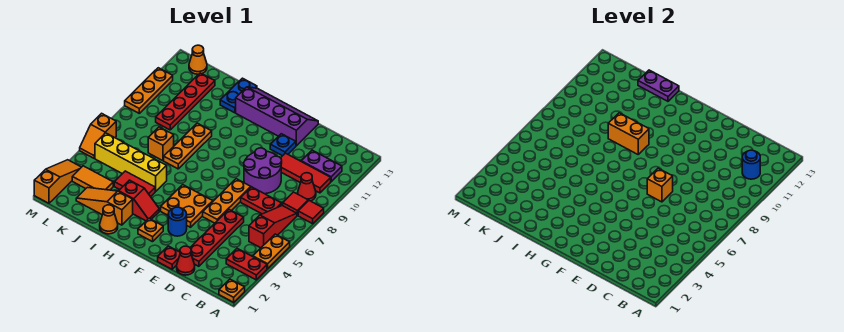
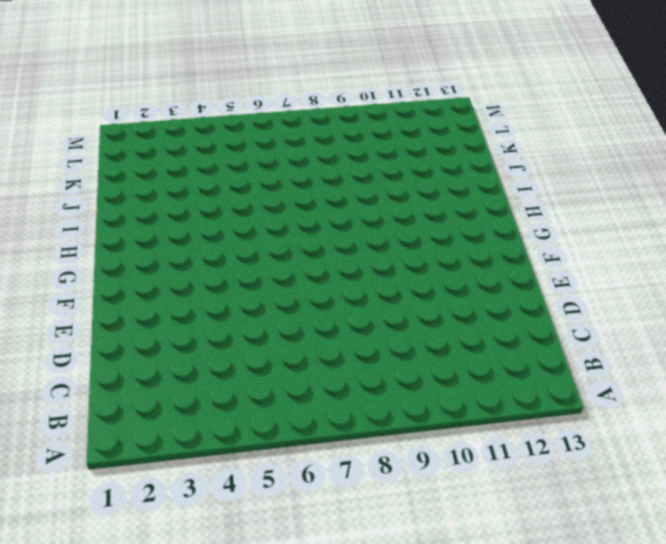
none -> orange 1x1 plate [219,279,245,302]
none -> red 1x2 plate [226,248,267,280]
none -> orange 1x2 plate [253,234,290,269]
none -> red 1x1 tile [298,201,324,224]

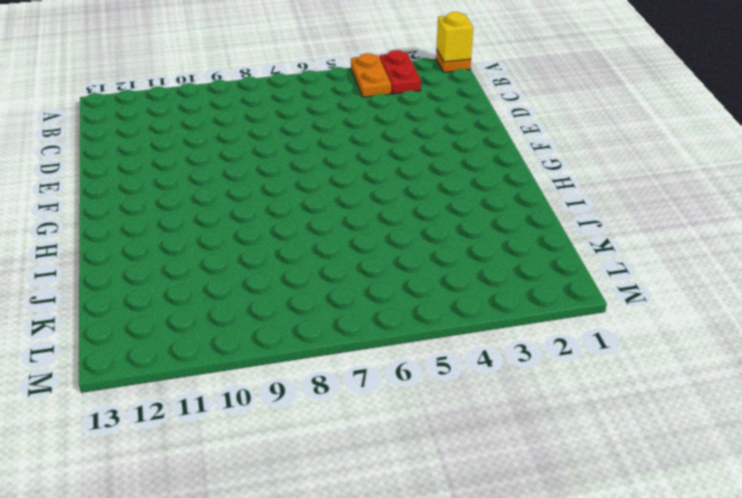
yellow 1x1 brick [437,12,473,62] -> none
orange 1x2 plate [351,53,391,97] -> orange 1x2 plate turned to [253,234,290,269]
none -> red 1x1 tile [298,201,324,224]
none -> red 1x3 slope [249,205,297,248]
none -> red 1x1 tile [283,192,308,215]
none -> red 1x1 cone [298,173,316,201]

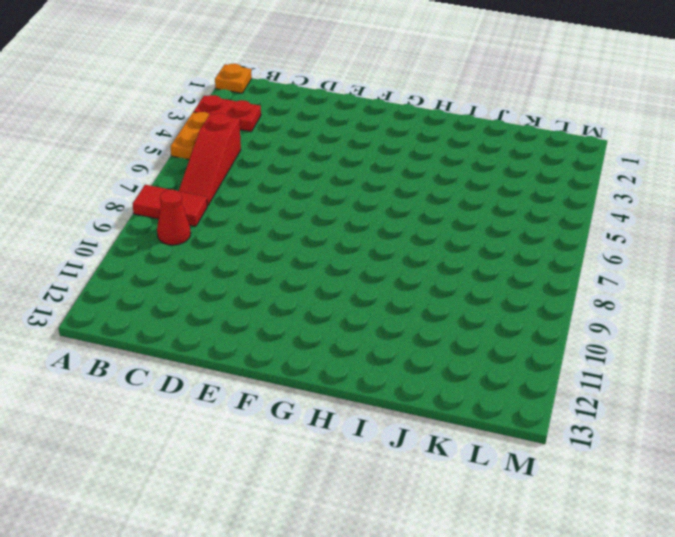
none -> red 1x3 tile [281,153,331,193]
none -> purple 1x2 plate [301,150,342,182]
none -> red 1x2 plate [241,187,281,214]
none -> red 1x1 cone [177,246,195,275]

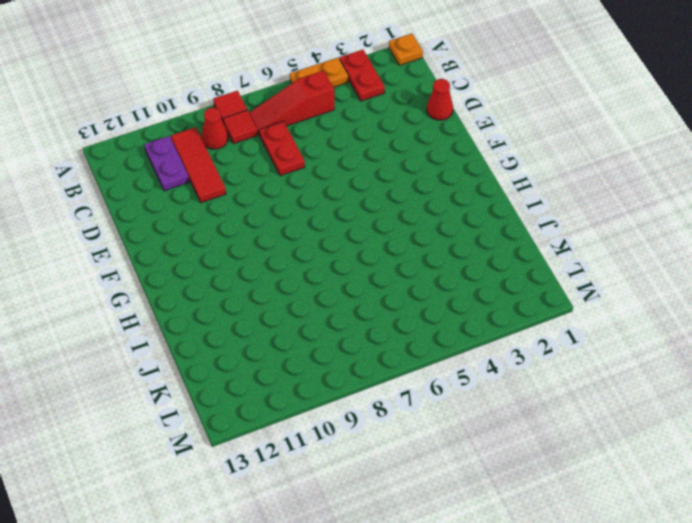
none -> red 1x4 plate [190,210,244,266]
none -> purple 2x2 round brick [244,148,282,194]
none -> red 1x1 plate [158,246,180,269]
none -> orange 1x3 plate [203,179,251,223]

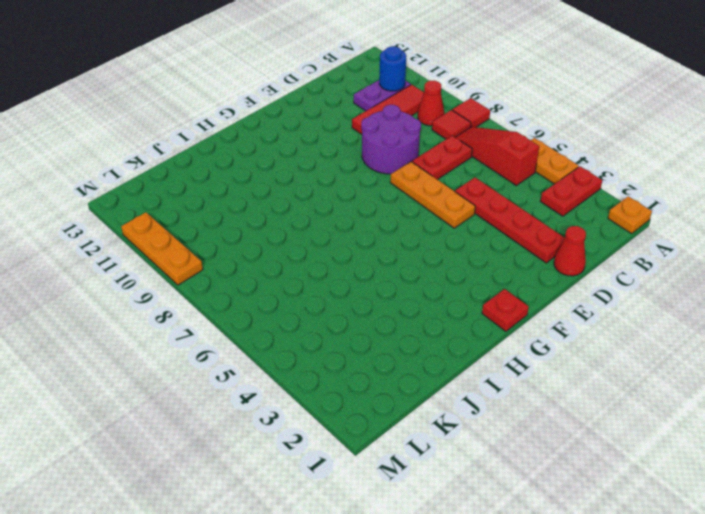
red 1x1 plate [482,289,529,331] -> red 1x1 plate moved to [158,246,180,269]
none -> blue 1x1 plate [270,134,296,156]
none -> purple 2x4 slope [236,87,318,146]
none -> blue 1x1 round brick [168,207,187,236]
none -> orange 2x2 plate [161,185,213,227]

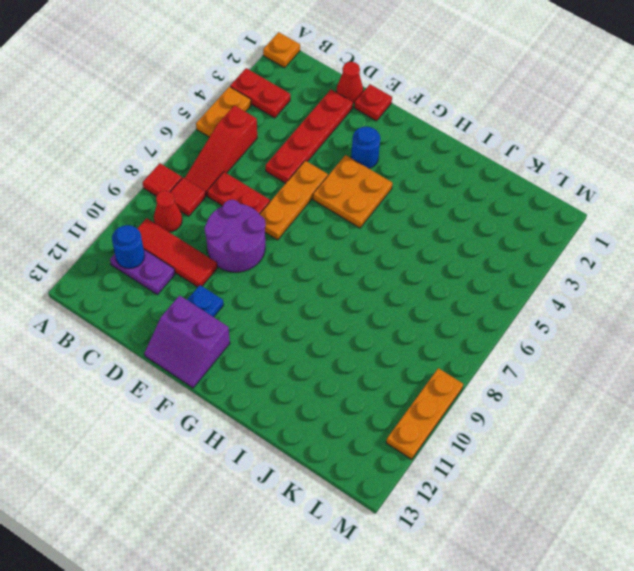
purple 2x2 slope [144,295,230,388] -> purple 2x4 slope [236,87,318,146]
none -> orange 1x1 plate [138,219,163,242]
none -> red 1x2 slope [119,180,159,221]
none -> orange 1x1 cone [100,205,118,234]
none -> orange 1x3 slope [76,188,133,225]

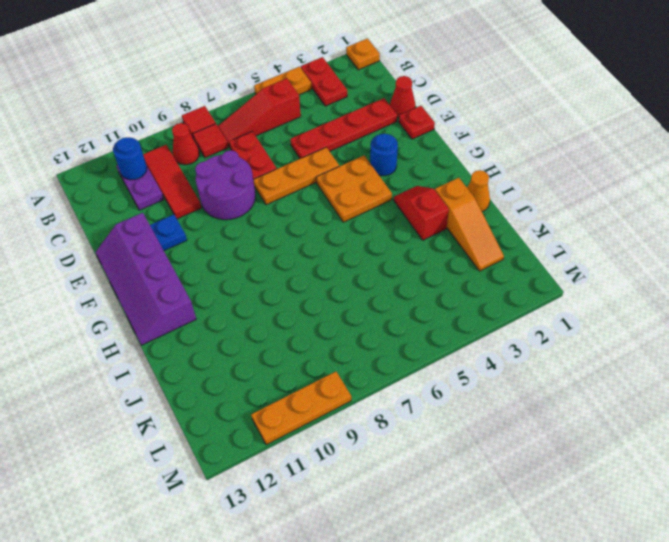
none -> orange 1x1 plate [138,219,163,242]
none -> red 1x2 tile [114,171,155,197]
none -> yellow 1x4 brick [95,133,167,191]
none -> orange 1x3 plate [164,123,212,169]

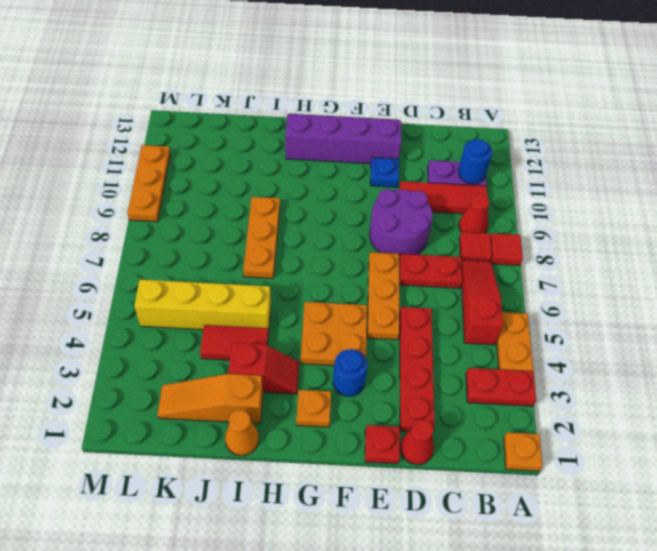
none -> blue 1x2 plate [220,78,257,113]
none -> orange 1x1 brick [148,127,174,161]
none -> orange 1x2 tile [72,166,113,190]
none -> red 1x4 plate [156,73,215,130]

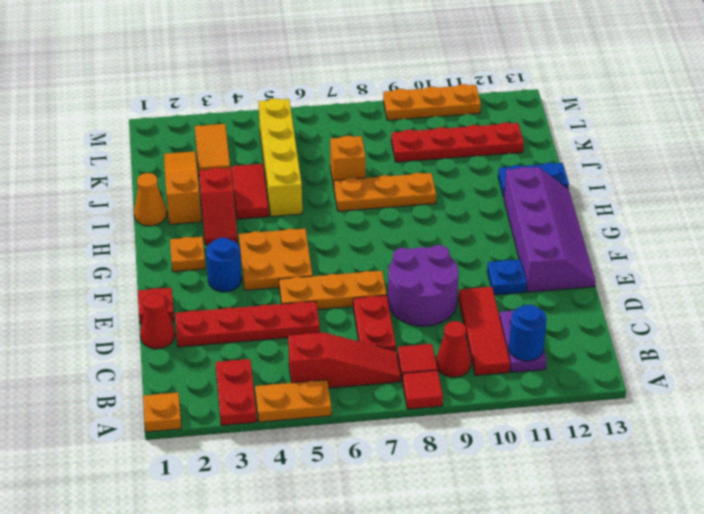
none -> orange 1x1 cone [189,45,207,74]
none -> orange 1x3 slope [34,160,81,203]
none -> orange 1x2 slope [80,113,116,158]
none -> orange 1x1 brick [647,168,673,202]

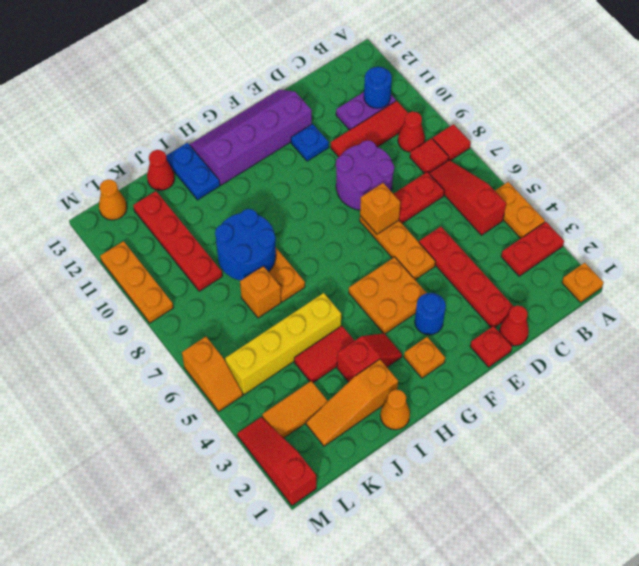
blue 2x2 round brick [215,209,276,281] -> orange 1x2 brick [608,113,649,154]
red 1x1 cone [147,150,175,190] -> none
red 1x3 slope [237,417,316,506] -> orange 1x3 slope [34,160,81,203]
none -> purple 1x2 plate [638,70,679,101]

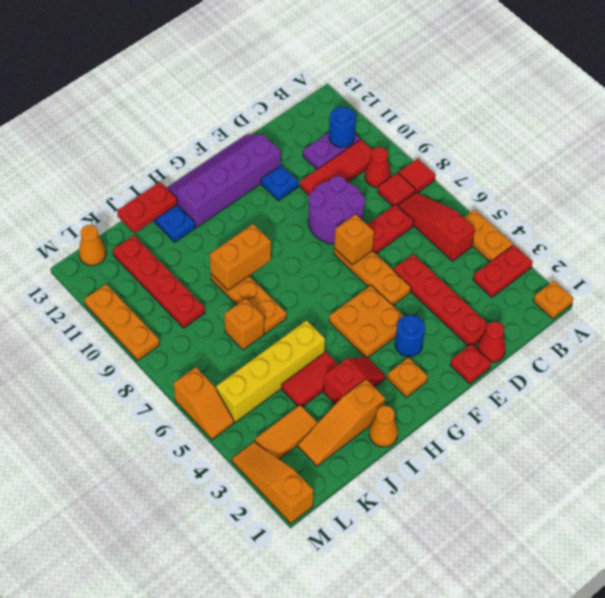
red 1x2 plate [117,182,177,233] -> purple 1x2 plate [638,70,679,101]

